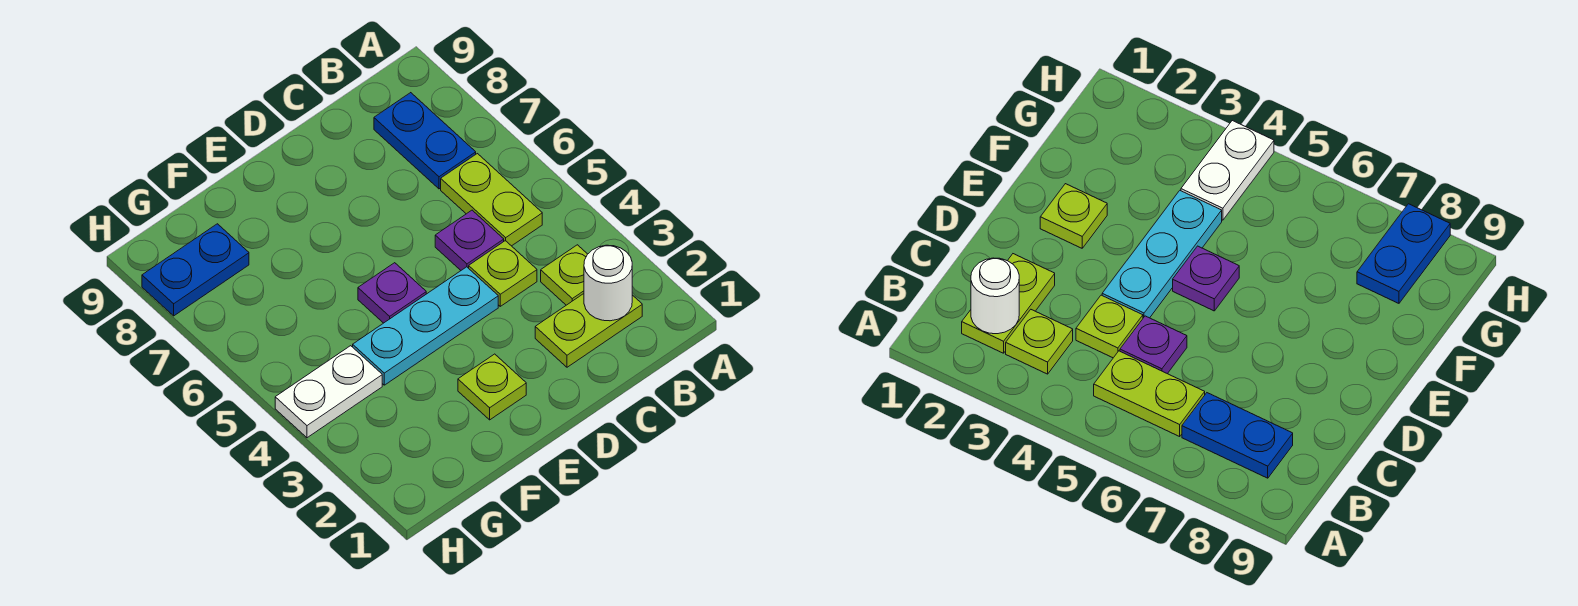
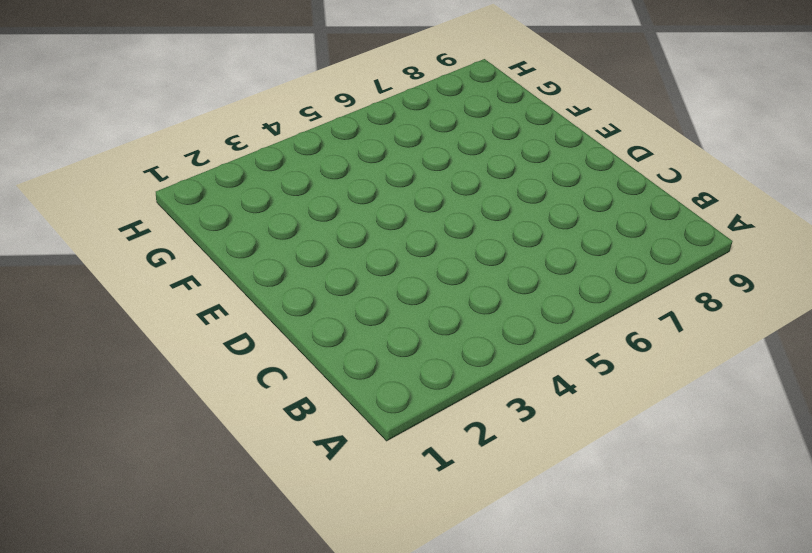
none -> lime 1x2 plate [535,294,642,367]
none -> lime 1x1 plate [541,245,587,305]
none -> lime 1x2 plate [441,154,542,246]

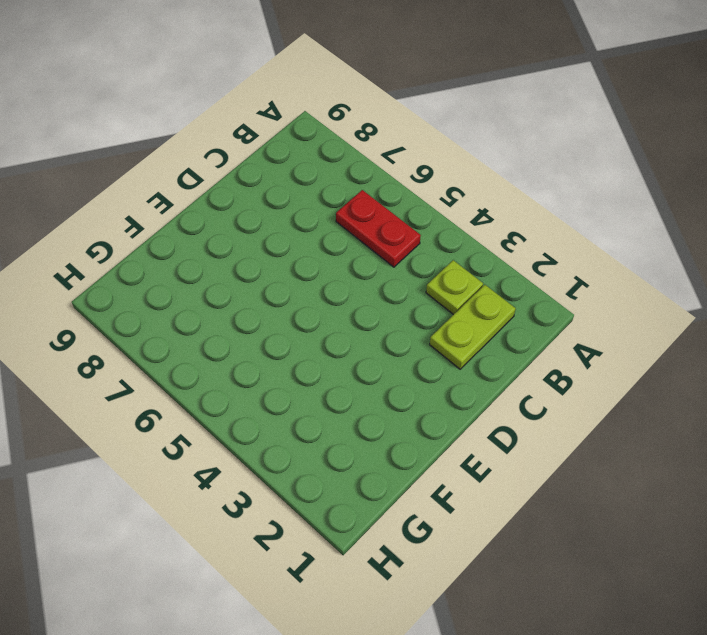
red 1x2 plate [336,190,421,267] -> lime 1x2 plate [441,154,542,246]
none -> blue 1x2 plate [374,93,476,189]
none -> lime 1x1 plate [469,241,537,306]
none -> purple 1x1 plate [435,210,504,270]

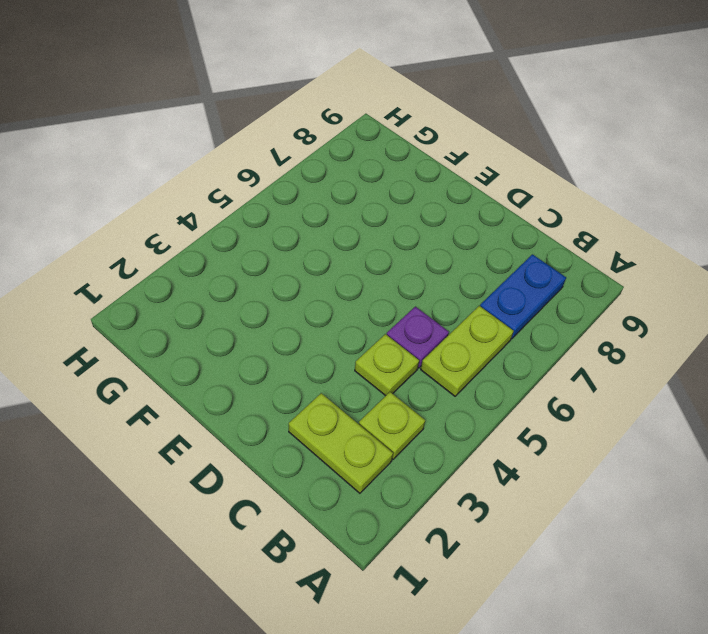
none -> cyan 1x3 plate [353,267,498,385]
none -> lime 1x1 plate [458,354,526,420]
none -> purple 1x1 plate [358,263,426,323]

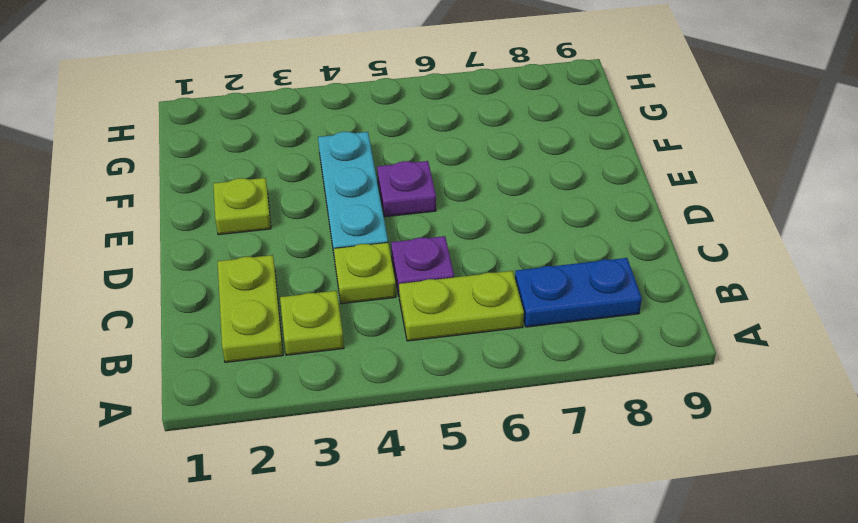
none -> white 1x2 plate [275,346,382,438]
none -> blue 1x2 plate [142,224,249,316]
none -> white 1x1 round brick [584,245,632,321]

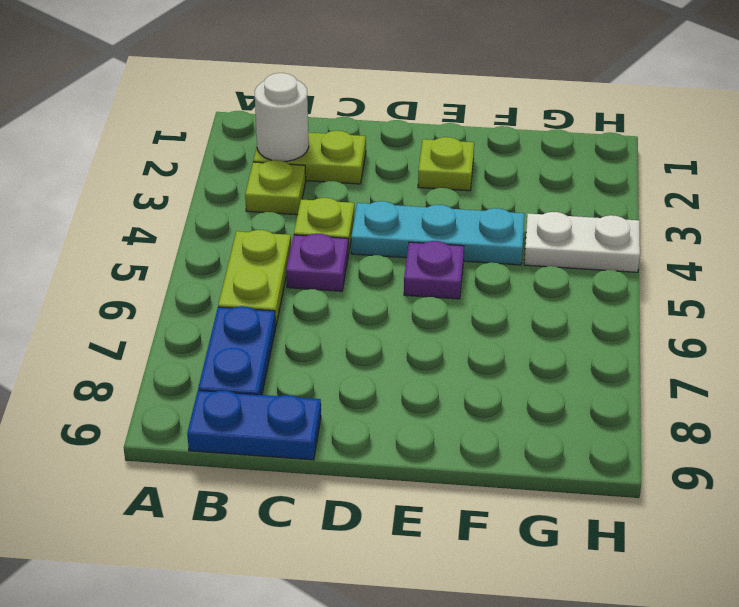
blue 1x2 plate [187,391,321,460] -> blue 1x2 plate moved to [142,224,249,316]

